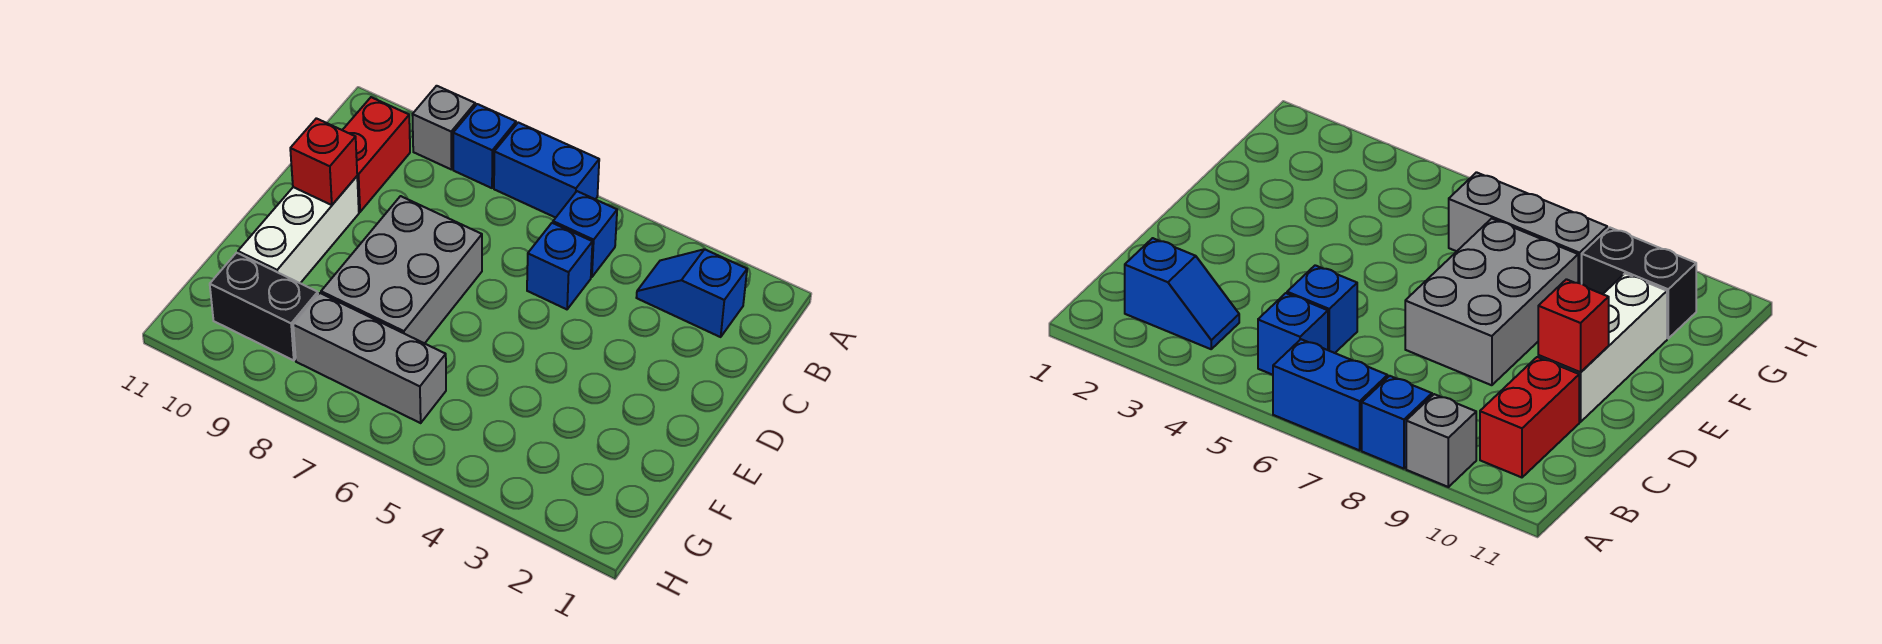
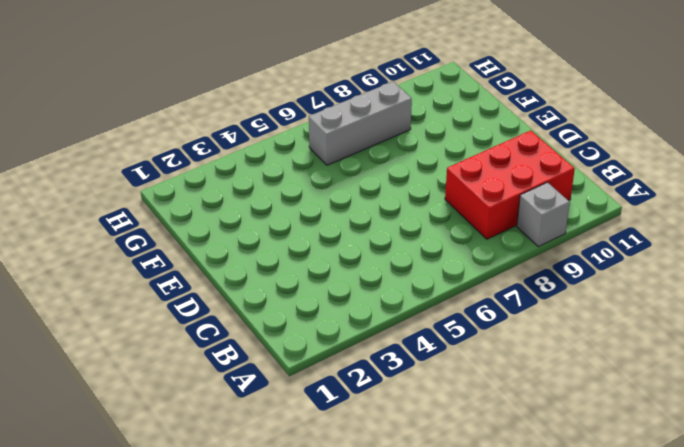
red 2x3 brick [445,130,575,239] -> red 1x2 brick [343,97,410,212]
none -> blue 1x2 brick [494,123,599,218]
none -> blue 1x1 brick [453,104,516,188]
none -> blue 1x2 slope [636,249,747,337]

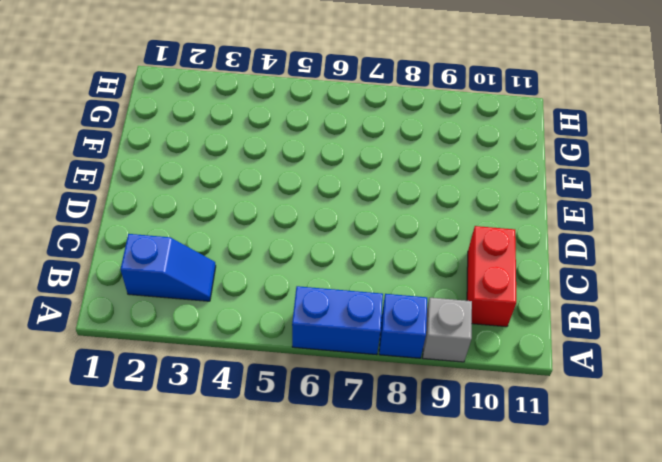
none -> blue 1x1 brick [553,191,617,277]
none -> blue 1x1 brick [527,223,592,309]
none -> grey 2x3 brick [321,196,482,343]

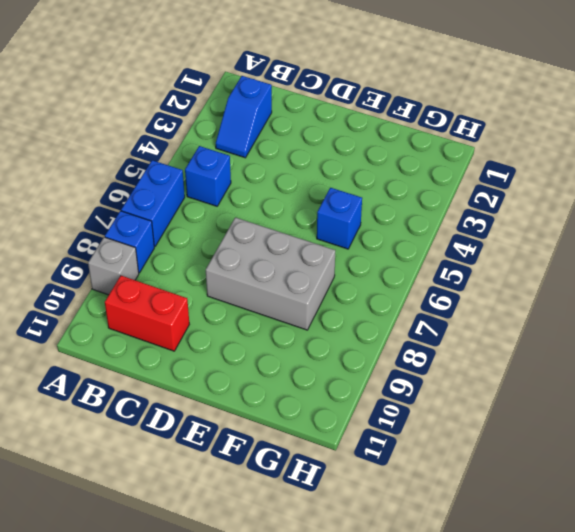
blue 1x1 brick [317,188,362,249] -> blue 1x1 brick moved to [527,223,592,309]
none -> white 1x3 brick [238,176,359,283]
none -> grey 1x3 brick [293,293,446,423]
none -> black 1x2 brick [210,253,318,361]

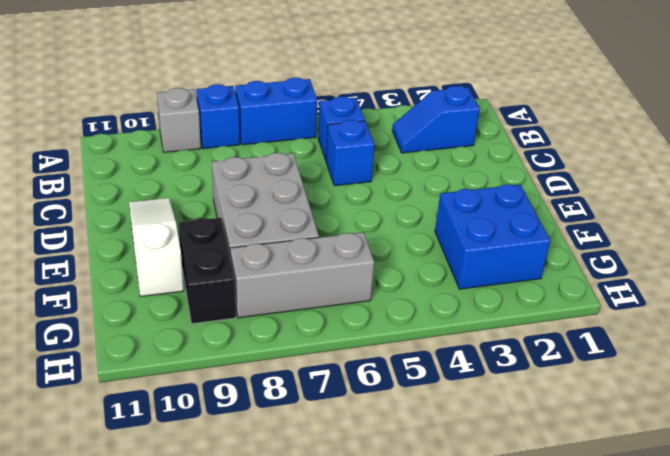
white 1x3 slope [129,198,184,297] -> white 1x3 brick [238,176,359,283]
blue 2x2 brick [435,184,550,289] -> none
black 1x2 brick [178,218,236,324] -> black 1x2 brick turned to [210,253,318,361]
none -> red 1x2 brick [343,97,410,212]
none -> red 1x1 brick [290,118,357,205]

